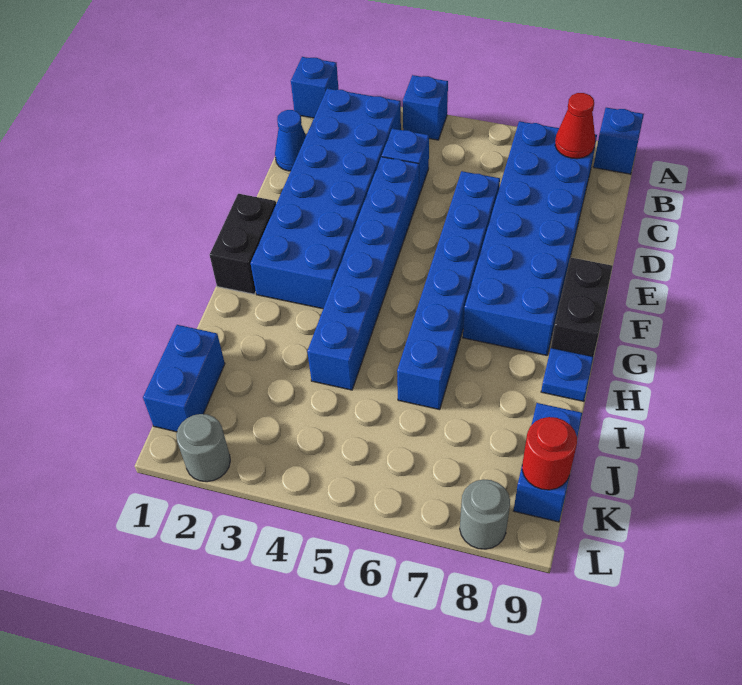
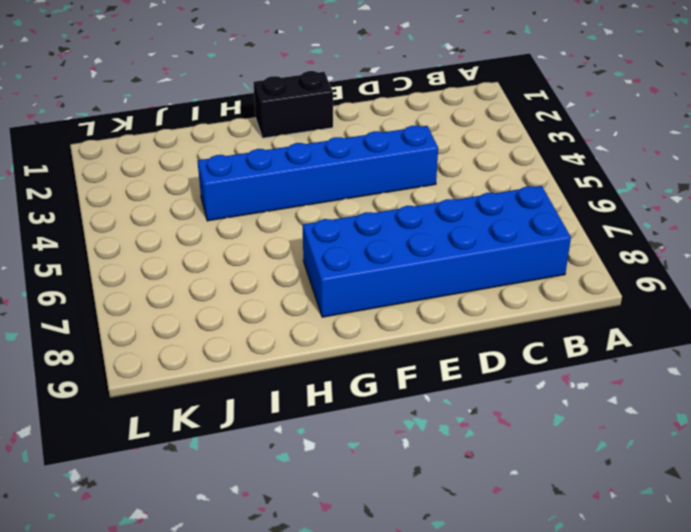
none -> blue 1x1 brick [291,57,339,118]
none -> blue 1x1 brick [403,75,448,140]
none -> blue 1x1 brick [593,108,644,174]

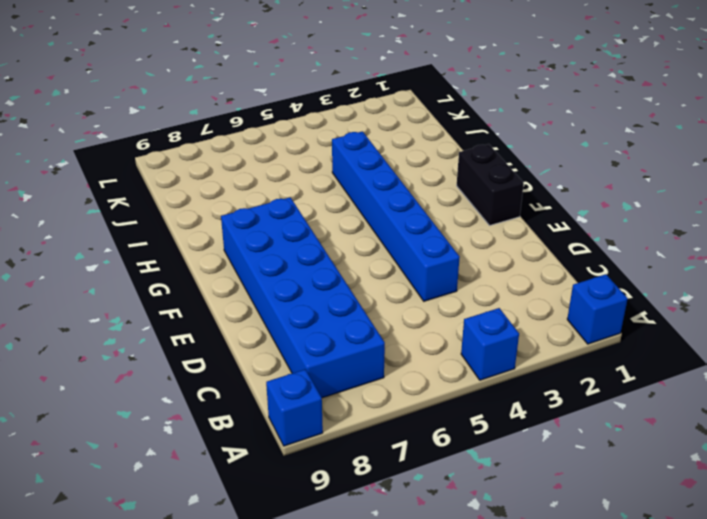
none -> blue 2x6 brick [251,88,401,309]
none -> blue 1x1 cone [275,110,306,171]
none -> blue 1x1 brick [382,129,429,195]

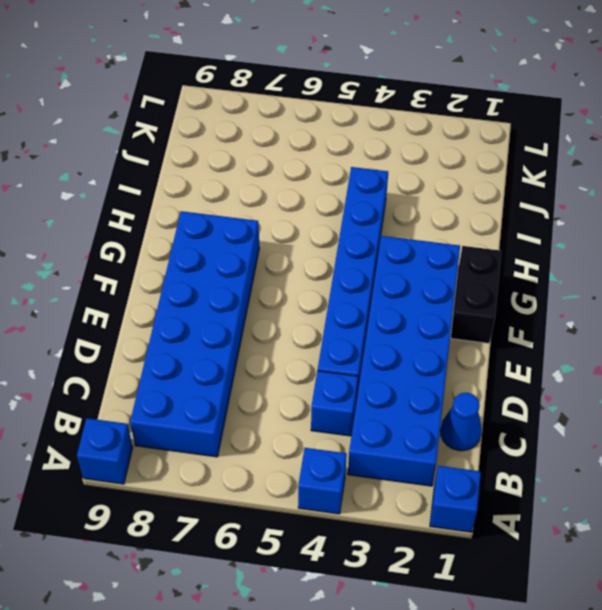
none -> blue 1x6 brick [397,171,500,410]
none -> black 1x2 brick [551,258,613,357]
none -> blue 1x1 plate [541,348,593,401]

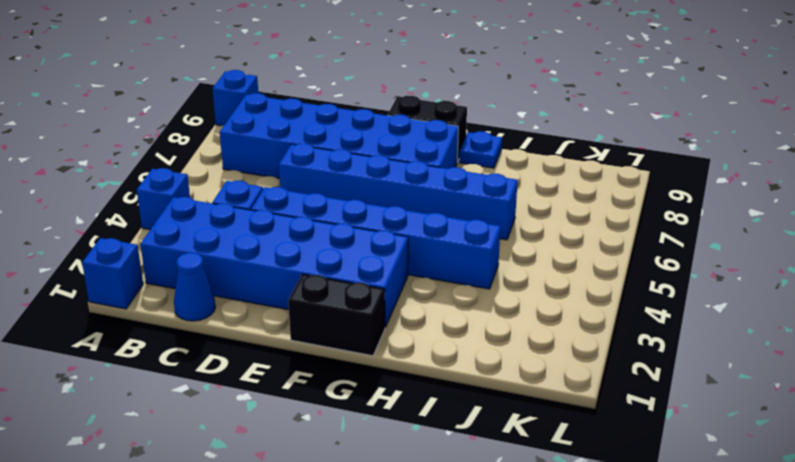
none -> blue 1x2 brick [143,325,225,432]
none -> blue 1x2 brick [514,403,582,522]
none -> grey 1x1 round brick [176,414,230,482]

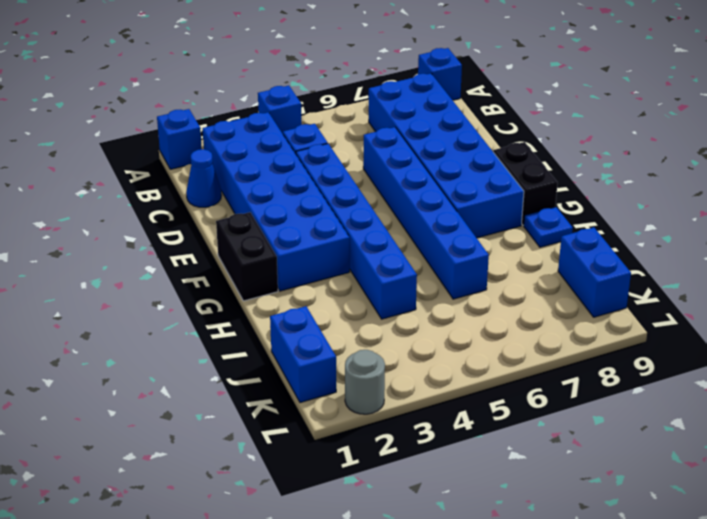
none -> grey 1x1 round brick [460,479,510,549]
none -> red 1x1 cone [555,93,595,159]
none -> red 1x1 round brick [522,417,577,490]

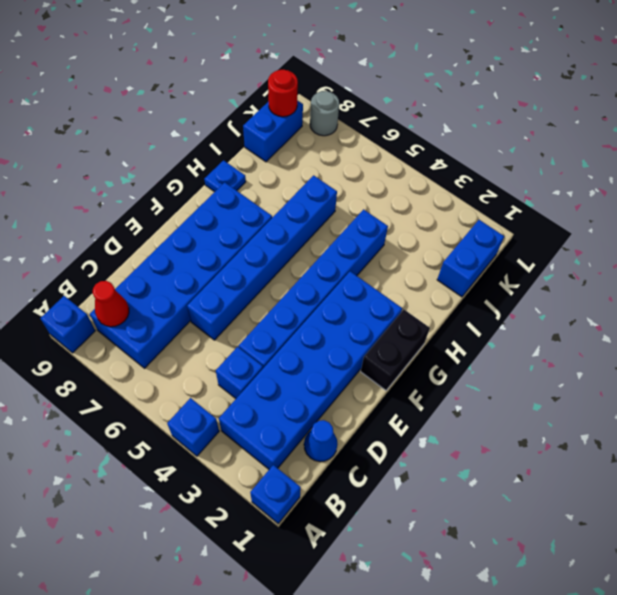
none -> black 1x2 brick [551,258,613,357]
none -> grey 1x1 round brick [176,414,230,482]

